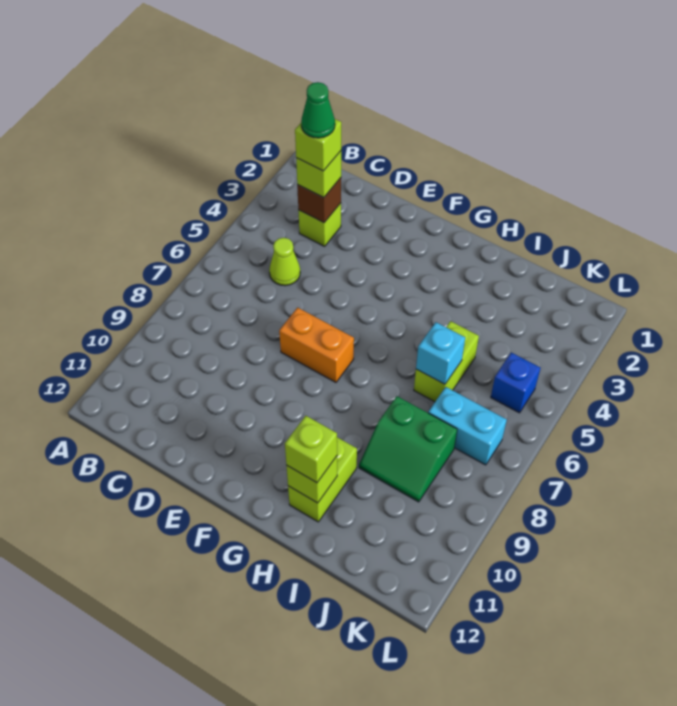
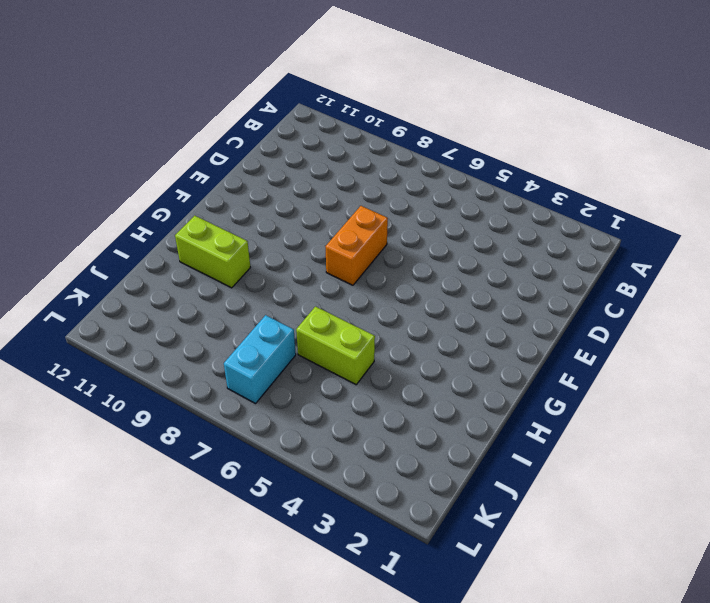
none -> lime 1x1 brick [298,203,341,246]
none -> lime 1x1 cone [269,238,300,286]
none -> green 2x2 slope [359,396,457,502]

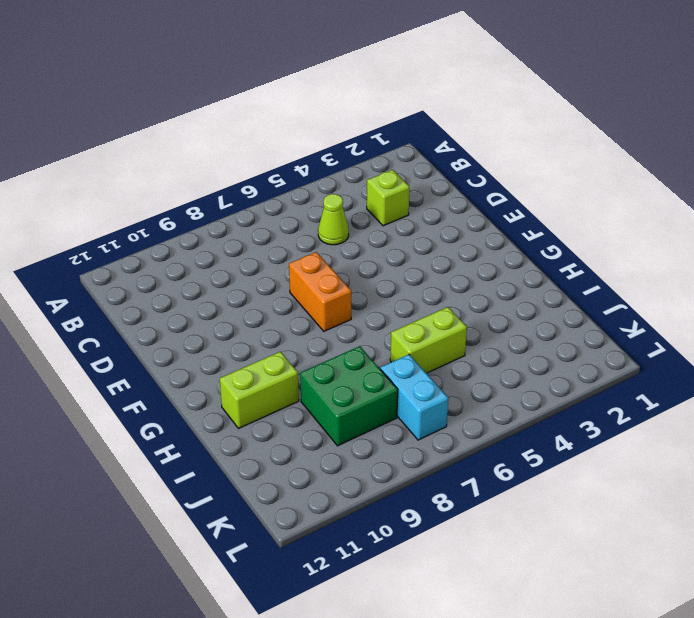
green 2x2 brick [300,346,398,446] -> green 2x2 slope [359,396,457,502]
none -> blue 1x1 brick [491,353,540,413]
none -> brown 1x1 brick [297,178,341,223]
none -> lime 1x1 brick [286,456,337,503]

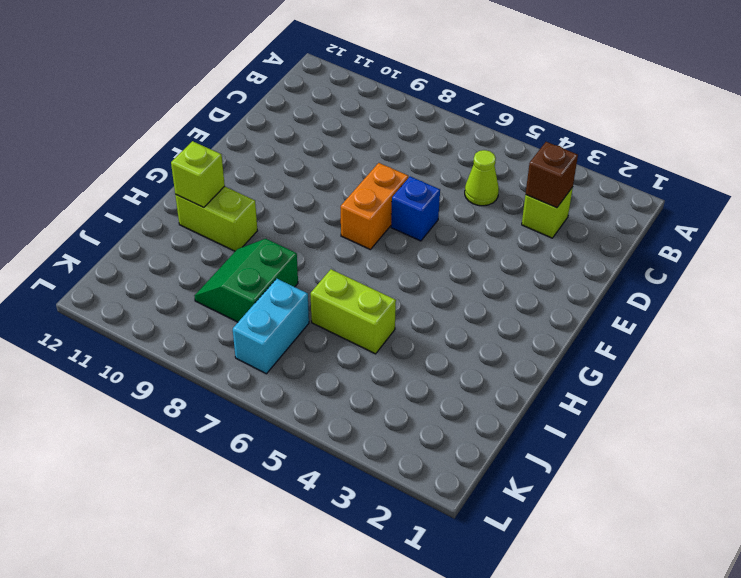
blue 1x1 brick [391,176,440,241] -> blue 1x1 brick moved to [491,353,540,413]
none -> cyan 1x1 brick [416,322,465,384]
none -> lime 1x1 brick [296,151,341,198]
none -> lime 1x1 brick [285,416,337,483]

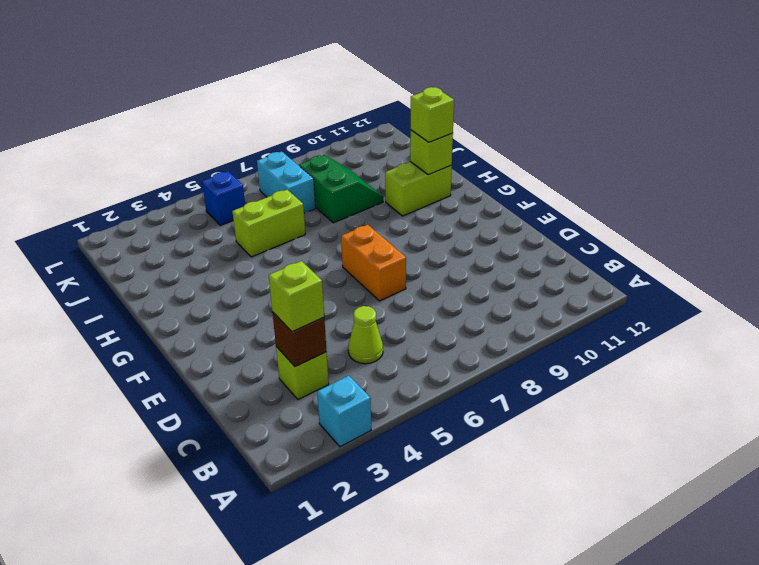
cyan 1x1 brick [317,376,371,447] -> cyan 1x1 brick moved to [416,322,465,384]
none -> lime 1x1 brick [295,119,341,171]
none -> green 1x1 cone [301,82,335,138]

